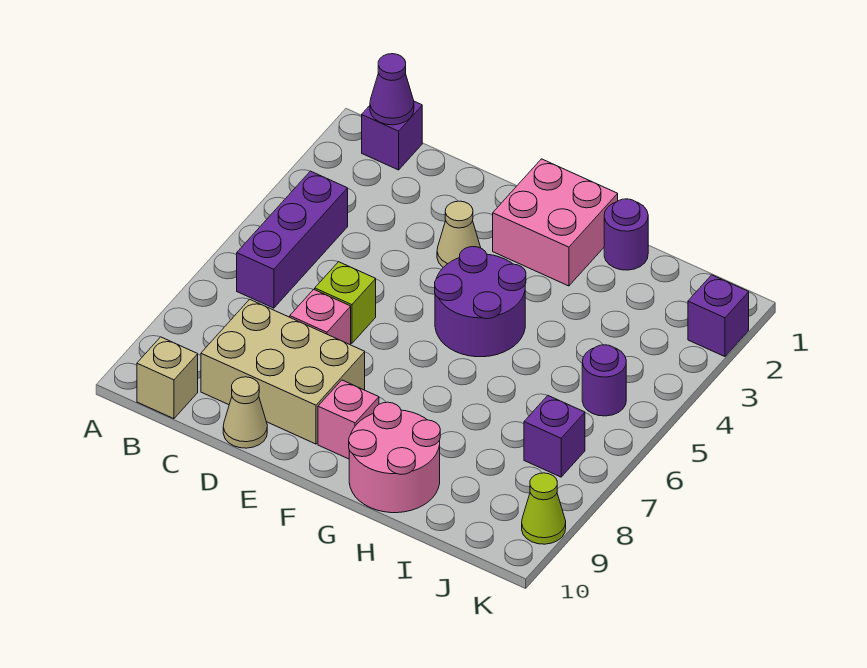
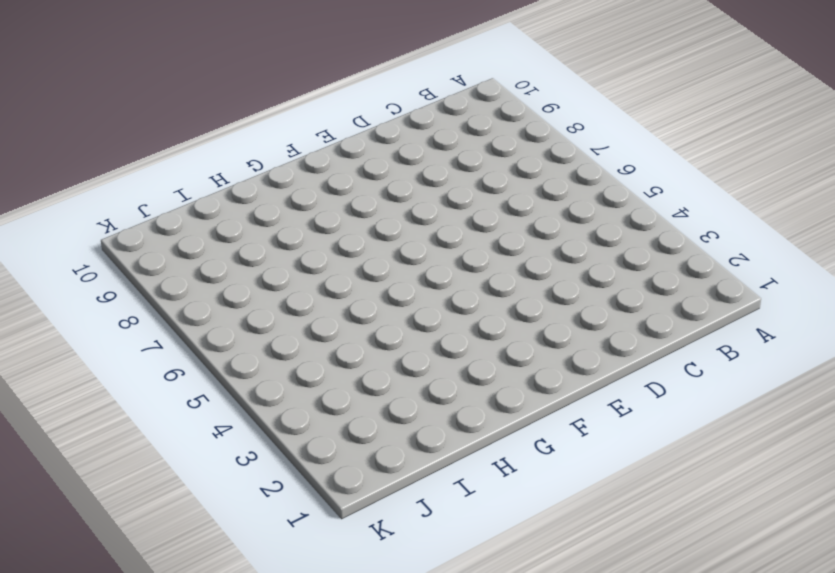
none -> purple 1x1 brick [362,101,422,170]
none -> purple 1x3 brick [237,171,348,308]
none -> tan 1x1 brick [137,337,198,419]

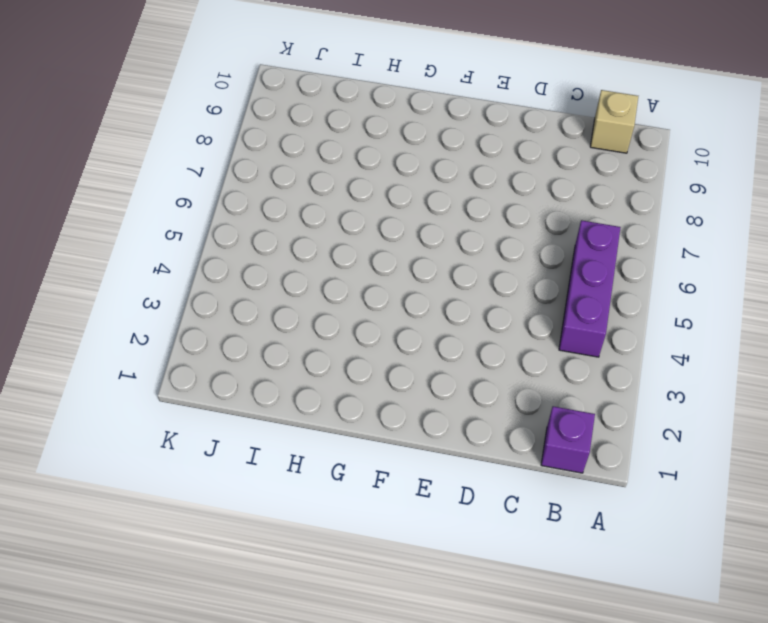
none -> tan 2x3 brick [201,299,365,444]
none -> lime 1x1 brick [315,262,376,343]
none -> pink 1x1 brick [290,289,351,345]

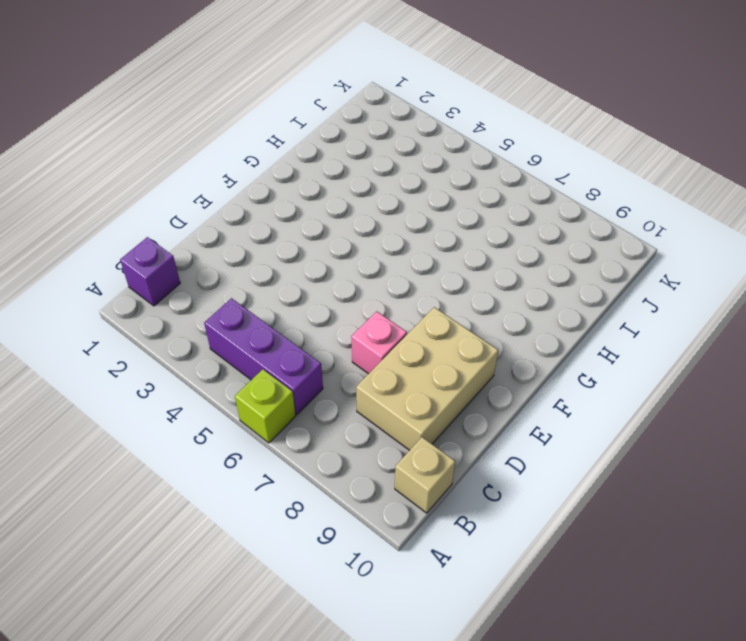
lime 1x1 brick [235,369,296,443] -> lime 1x1 brick moved to [315,262,376,343]
none -> tan 1x1 cone [223,377,267,448]
none -> tan 1x1 cone [437,201,481,267]
none -> pink 2x2 brick [493,159,618,286]

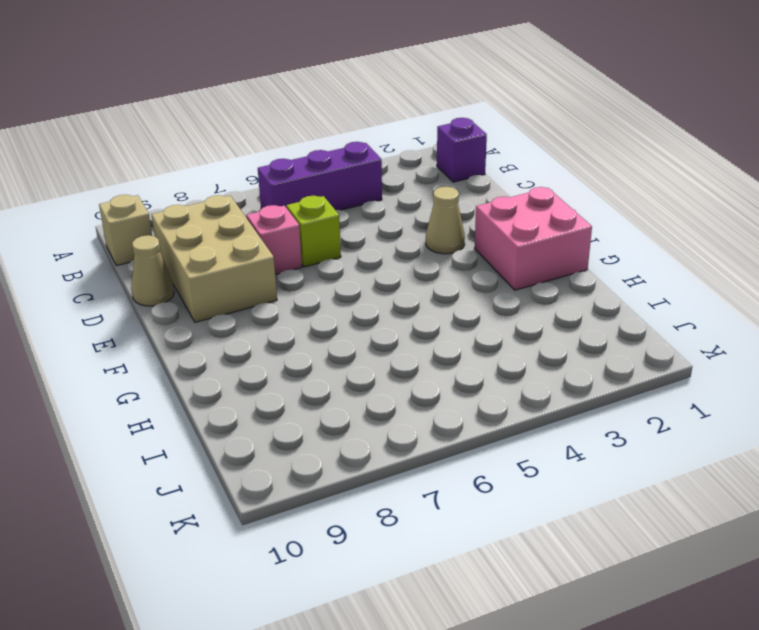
none -> purple 2x2 round brick [435,247,526,357]
none -> pink 1x1 brick [318,380,379,459]
none -> pink 2x2 round brick [349,402,440,513]

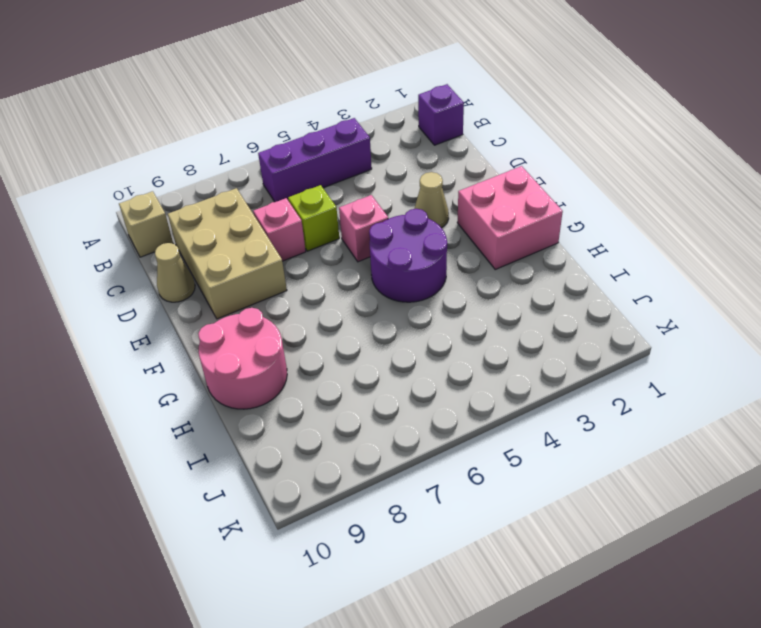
pink 1x1 brick [339,195,388,262] -> pink 1x1 brick moved to [318,380,379,459]
none -> purple 1x1 round brick [604,199,648,270]
none -> purple 1x1 round brick [582,345,626,416]
none -> purple 1x1 brick [524,396,585,477]

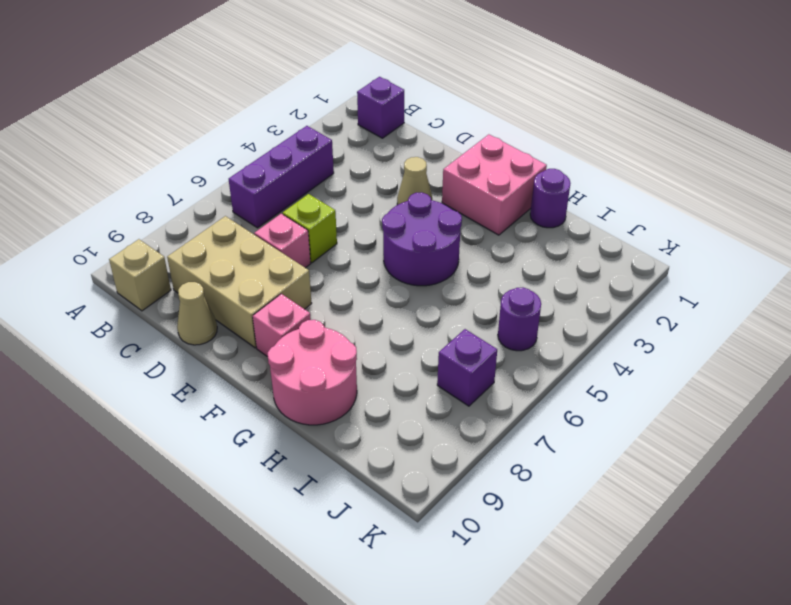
none -> purple 1x1 brick [688,275,749,357]
none -> lime 1x1 cone [522,473,566,544]
none -> purple 1x1 cone [370,54,414,125]

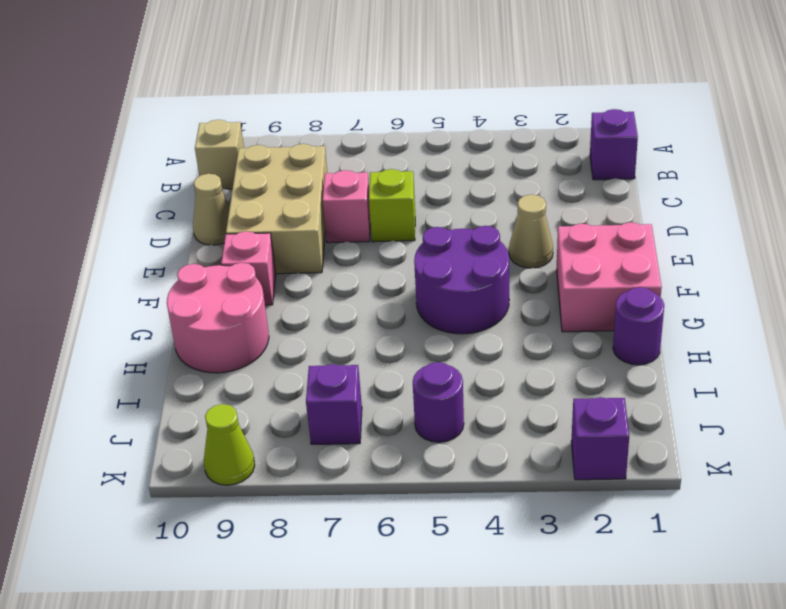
none -> purple 1x3 brick [237,171,348,308]
none -> purple 1x1 cone [370,54,414,125]

